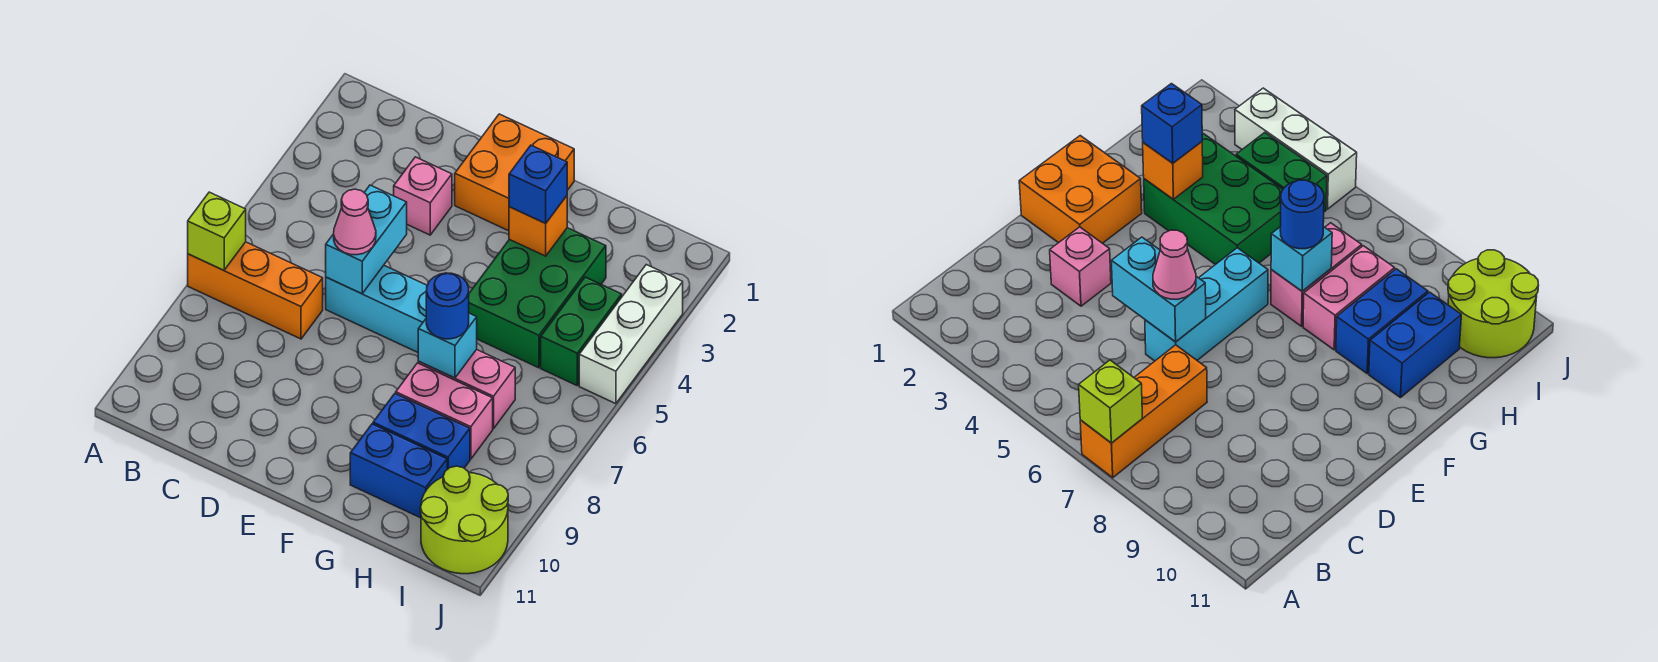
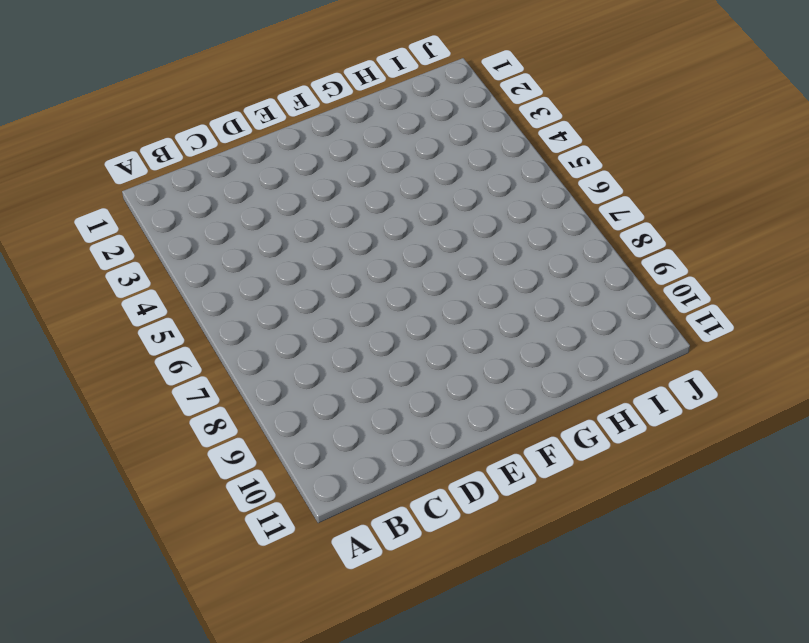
none -> orange 1x3 brick [188,242,323,339]
none -> pink 1x1 brick [394,157,452,235]
none -> cyan 1x3 brick [326,265,427,352]

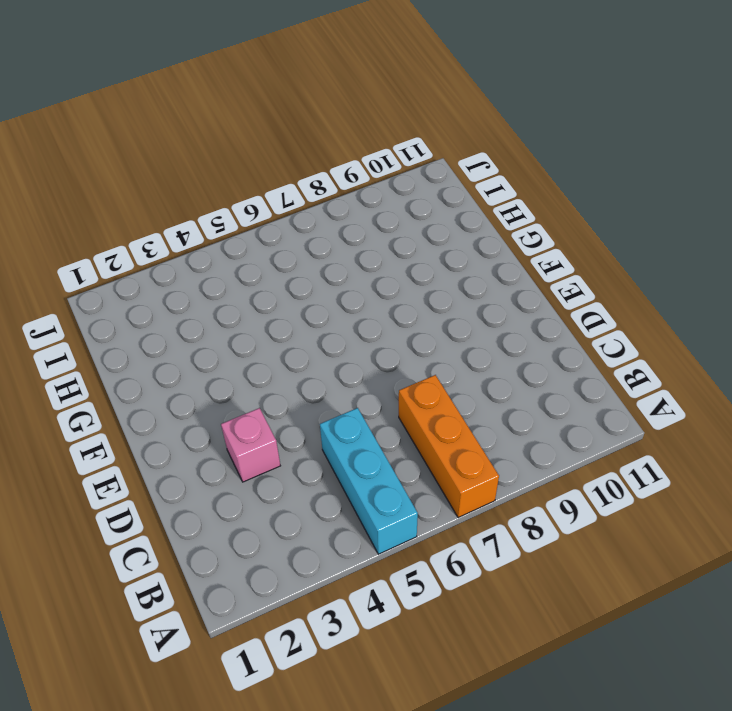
cyan 1x3 brick [320,408,418,554] -> cyan 1x3 brick moved to [326,265,427,352]
none -> orange 2x2 brick [455,114,574,231]
none -> green 2x3 brick [469,228,606,368]
none -> pink 1x2 brick [418,350,515,429]

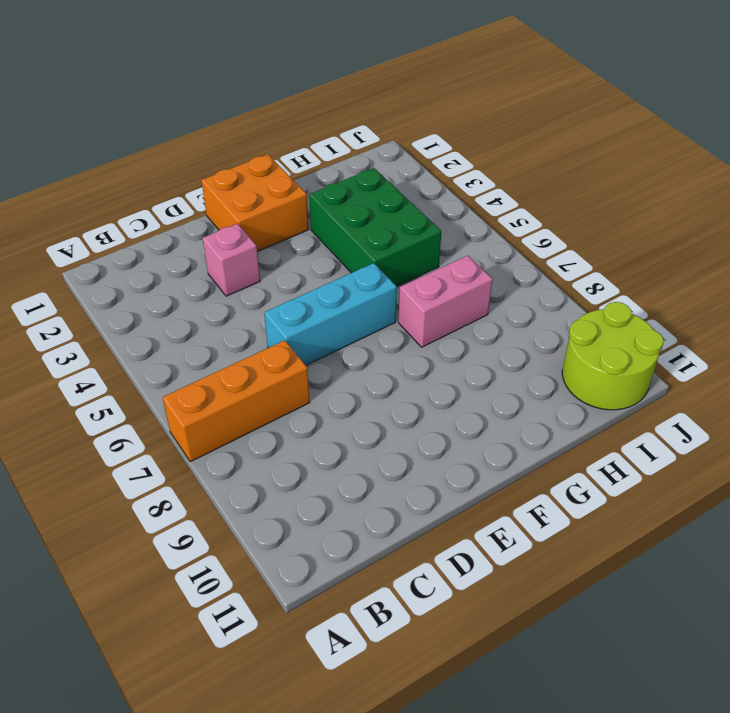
none -> pink 1x2 brick [396,363,493,459]
none -> blue 1x2 brick [373,394,470,469]
none -> blue 1x2 brick [350,424,447,518]

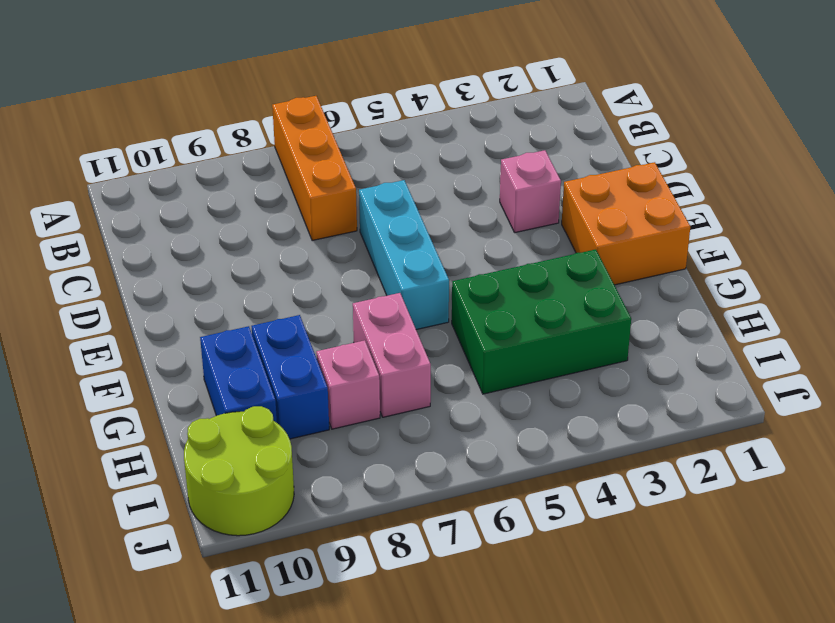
pink 1x1 brick [316,340,380,429] -> pink 1x2 brick [396,363,493,459]
none -> green 1x2 brick [541,277,622,385]
none -> white 1x3 brick [579,265,683,404]
none -> lime 1x1 brick [188,192,246,270]

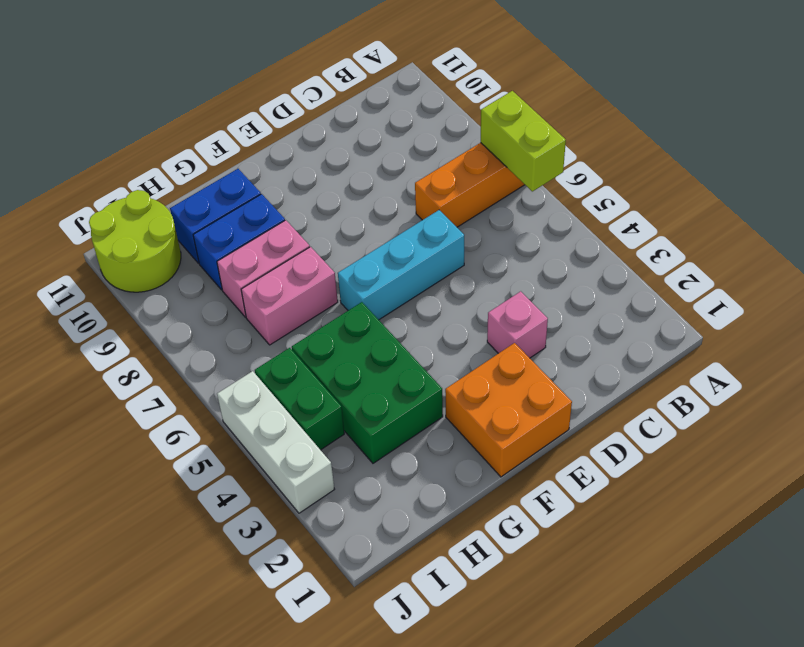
lime 1x2 brick [481,91,566,191] -> lime 1x1 brick [188,192,246,270]
none -> cyan 1x2 brick [326,185,407,294]
none -> orange 1x1 brick [509,196,567,256]
none -> cyan 1x1 brick [418,313,477,378]

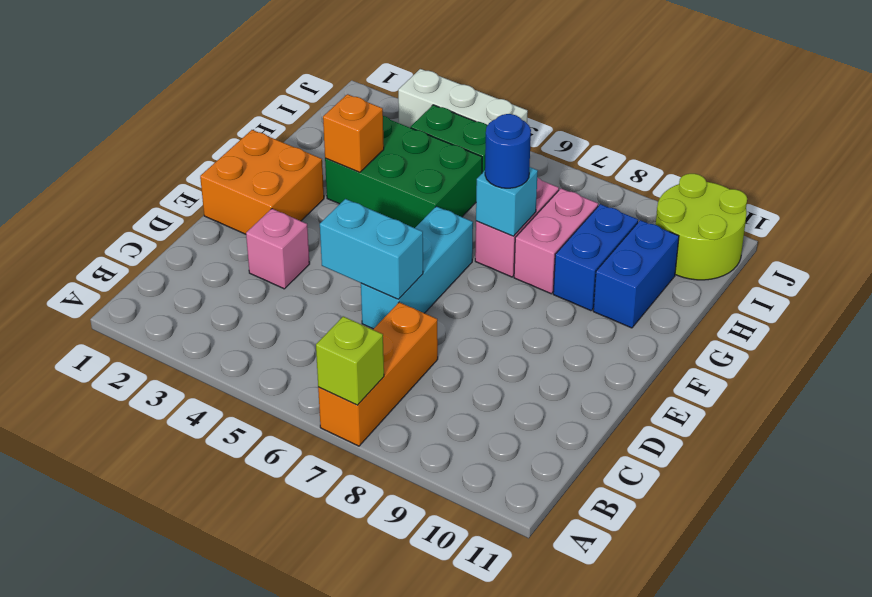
none -> pink 1x1 cone [334,189,376,255]
none -> blue 1x1 brick [509,145,567,223]

